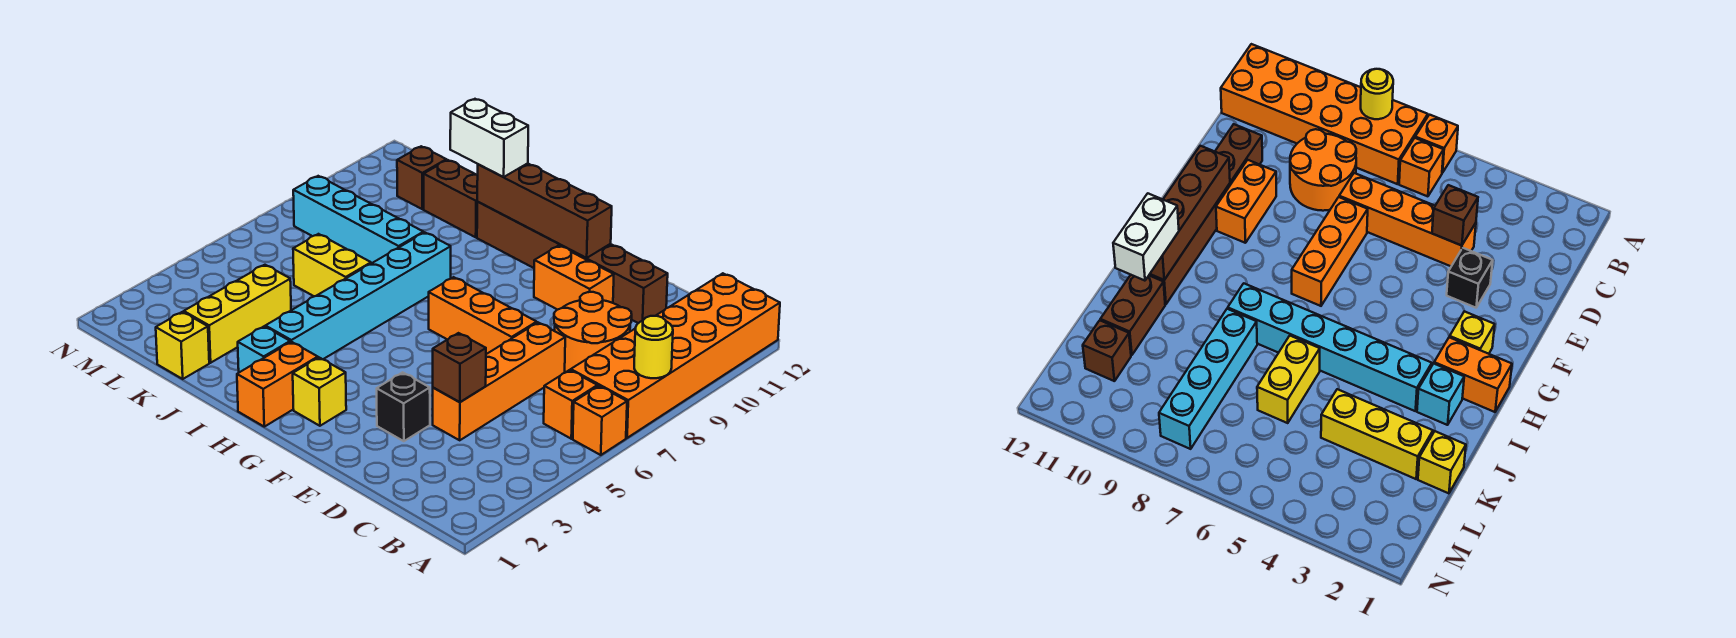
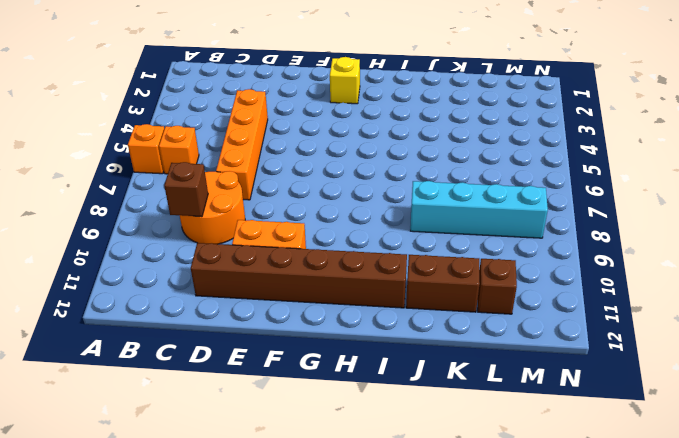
brown 1x1 brick [164,162,208,217] -> brown 1x1 brick moved to [433,333,486,402]
none -> orange 2x6 brick [571,273,780,438]
none -> black 1x1 brick [377,372,430,441]
none -> orange 1x3 brick [429,277,537,354]

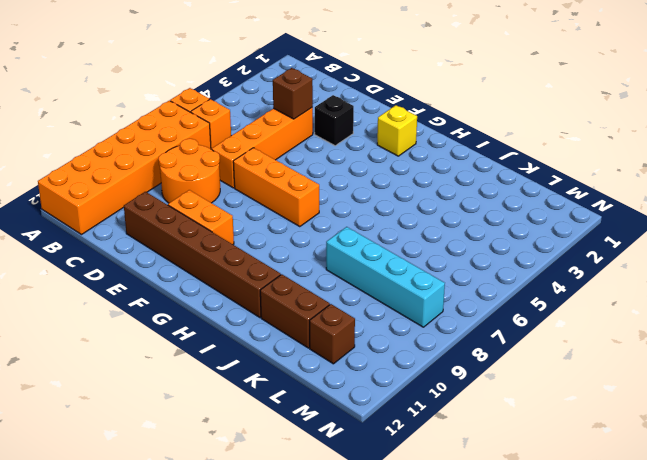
none -> orange 1x2 brick [237,342,318,427]
none -> cyan 1x1 brick [238,326,290,372]
none -> cyan 1x6 brick [265,233,451,359]

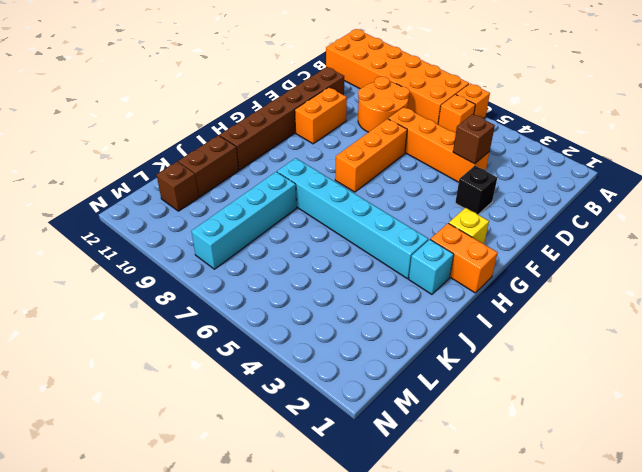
none -> yellow 1x2 brick [293,234,371,296]
none -> yellow 1x1 brick [156,312,209,379]
none -> yellow 1x3 brick [184,265,291,363]

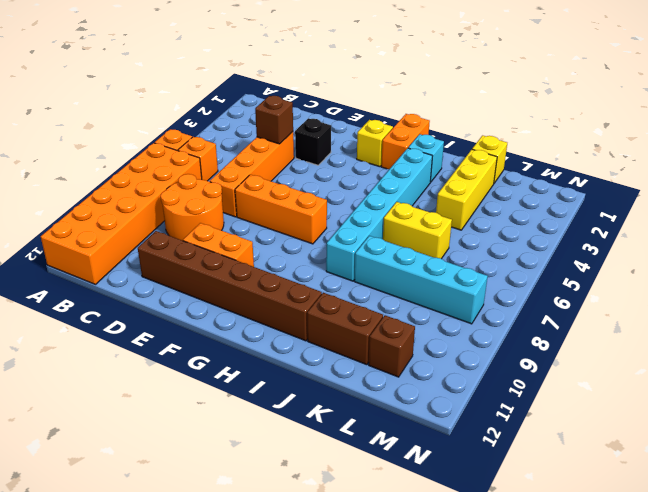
none -> yellow 1x1 round brick [634,316,673,378]
none -> brown 1x4 brick [477,163,612,258]
none -> white 1x2 brick [450,99,528,177]

